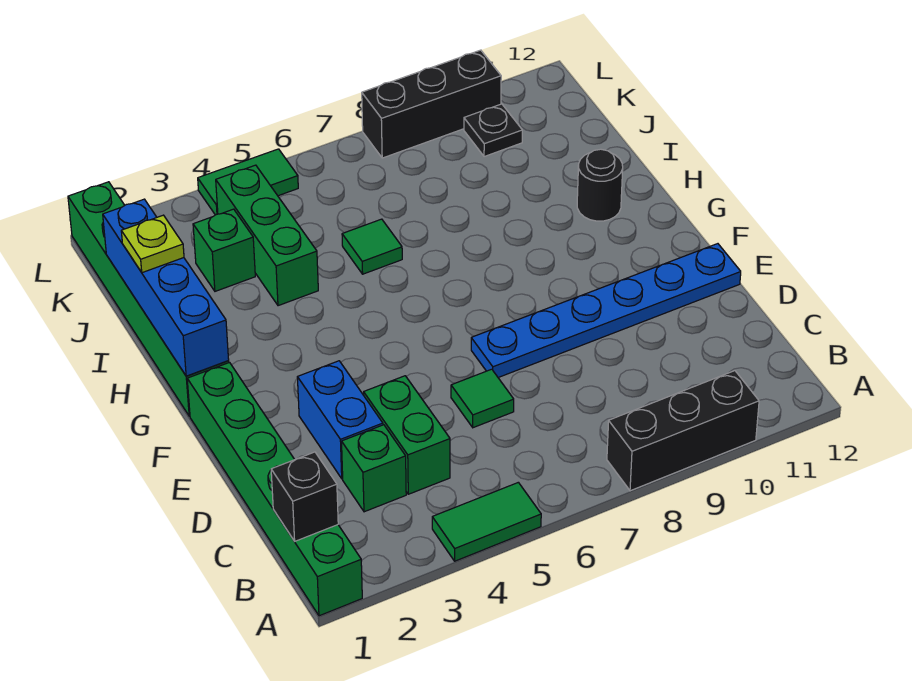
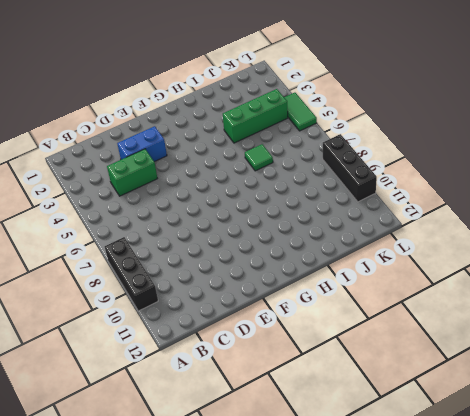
none -> green 1x6 brick [187,363,362,616]
none -> green 1x2 tile [432,482,541,561]
none -> green 1x1 brick [342,425,406,512]

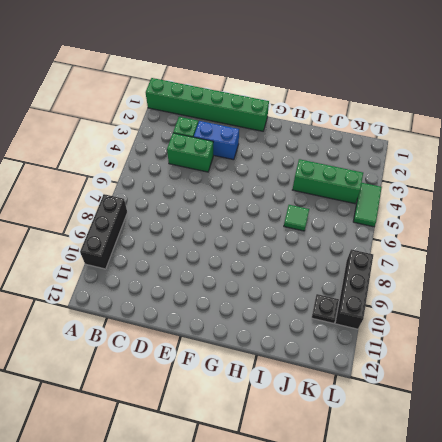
none -> green 1x2 tile [432,482,541,561]
none -> green 1x1 tile [451,369,514,428]
none -> blue 1x6 plate [471,244,741,378]

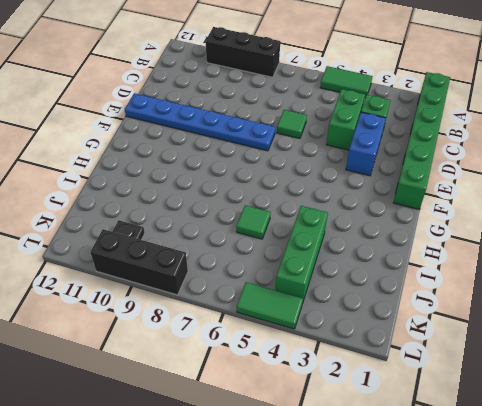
none -> green 1x6 brick [68,182,229,416]
none -> black 1x1 round brick [577,149,623,221]
none -> green 1x1 brick [193,209,255,291]

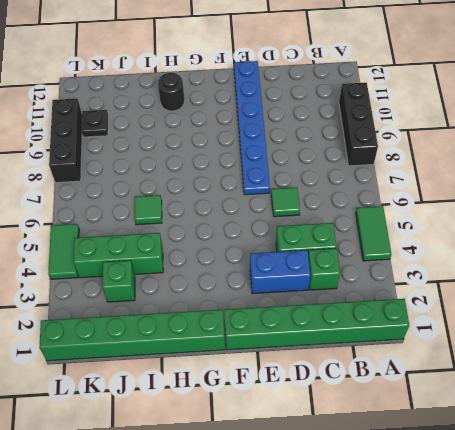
none -> black 1x1 brick [271,452,338,541]
none -> blue 1x4 brick [103,199,229,376]
none -> lime 1x1 plate [121,215,184,273]

